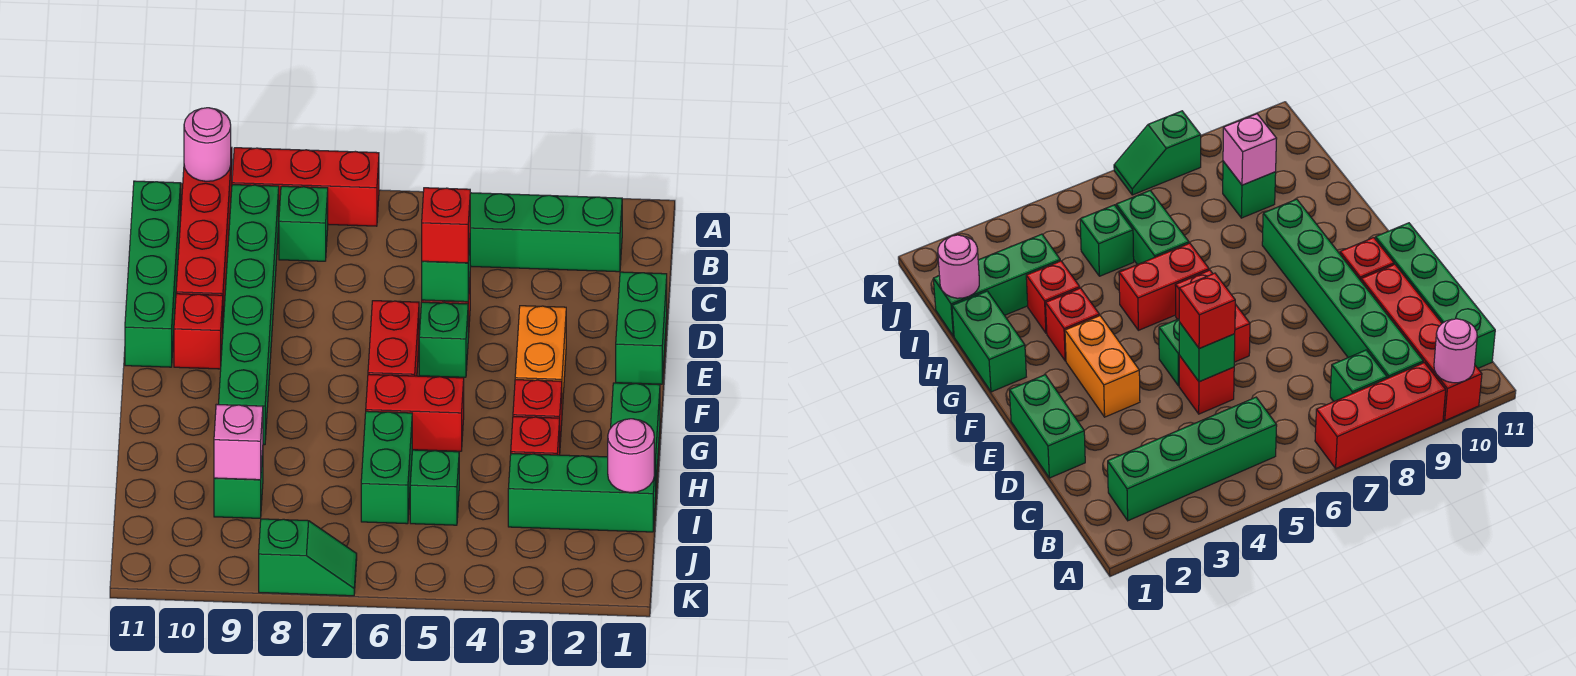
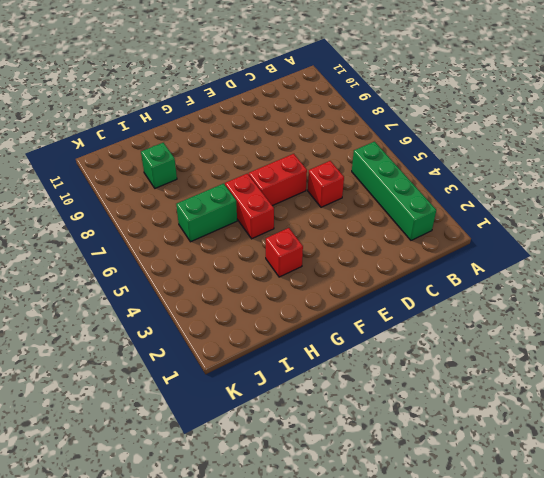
none -> red 1x3 brick [232,148,379,226]
none -> red 1x4 brick [176,147,232,322]
none -> green 1x1 brick [279,186,328,261]

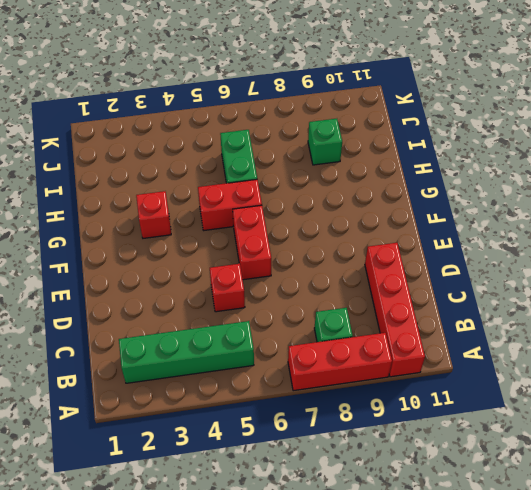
none -> green 1x6 brick [218,185,279,445]
none -> green 1x4 brick [125,181,181,367]
none -> green 1x2 brick [616,272,667,384]

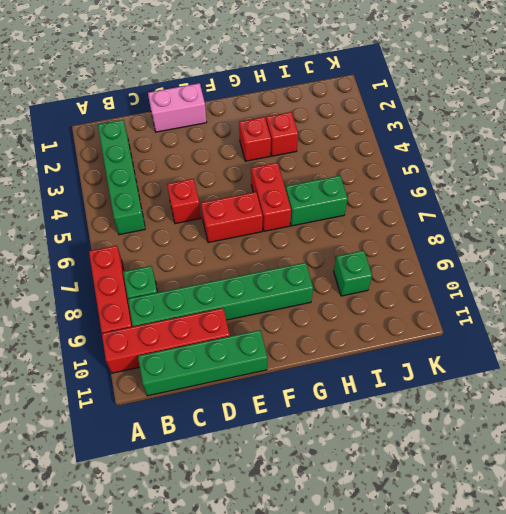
pink 1x2 brick [148,83,207,132] -> green 1x2 brick [616,272,667,384]
none -> orange 1x2 brick [515,306,566,409]
none -> green 1x1 brick [419,302,468,377]
none -> red 1x1 brick [174,294,223,369]

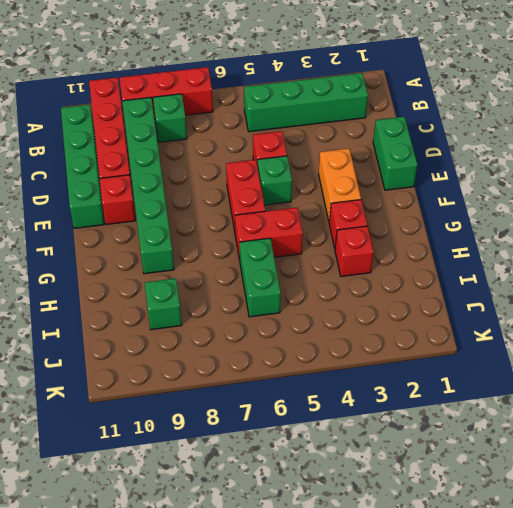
none -> green 1x2 brick [611,383,660,481]
none -> green 1x3 brick [508,454,656,532]
none -> green 1x1 brick [410,450,459,525]

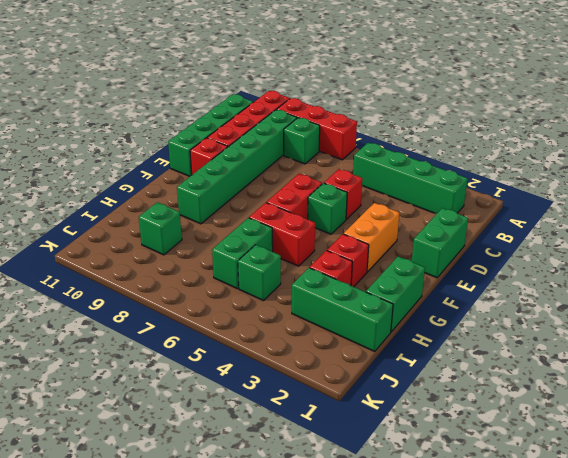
none -> green 1x2 slope [259,519,357,596]
none -> pink 1x1 round brick [184,108,231,181]
none -> green 1x1 brick [422,244,470,302]

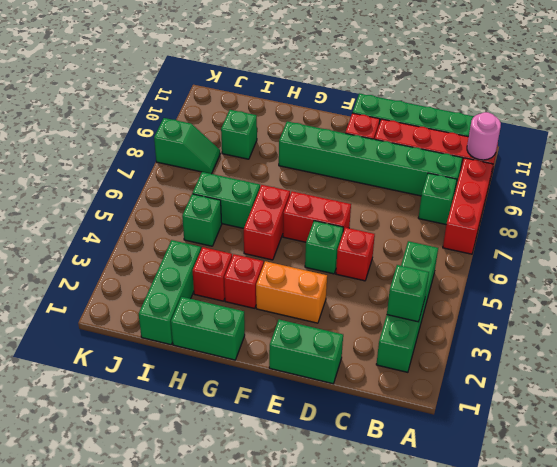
green 1x1 brick [387,265,429,322] -> green 1x1 brick moved to [422,244,470,302]
green 1x2 slope [154,118,220,174] -> green 1x2 slope turned to [259,519,357,596]
none -> pink 1x1 round brick [608,419,654,492]
none -> pink 1x1 brick [214,404,263,480]
none -> red 1x1 brick [422,188,470,263]

